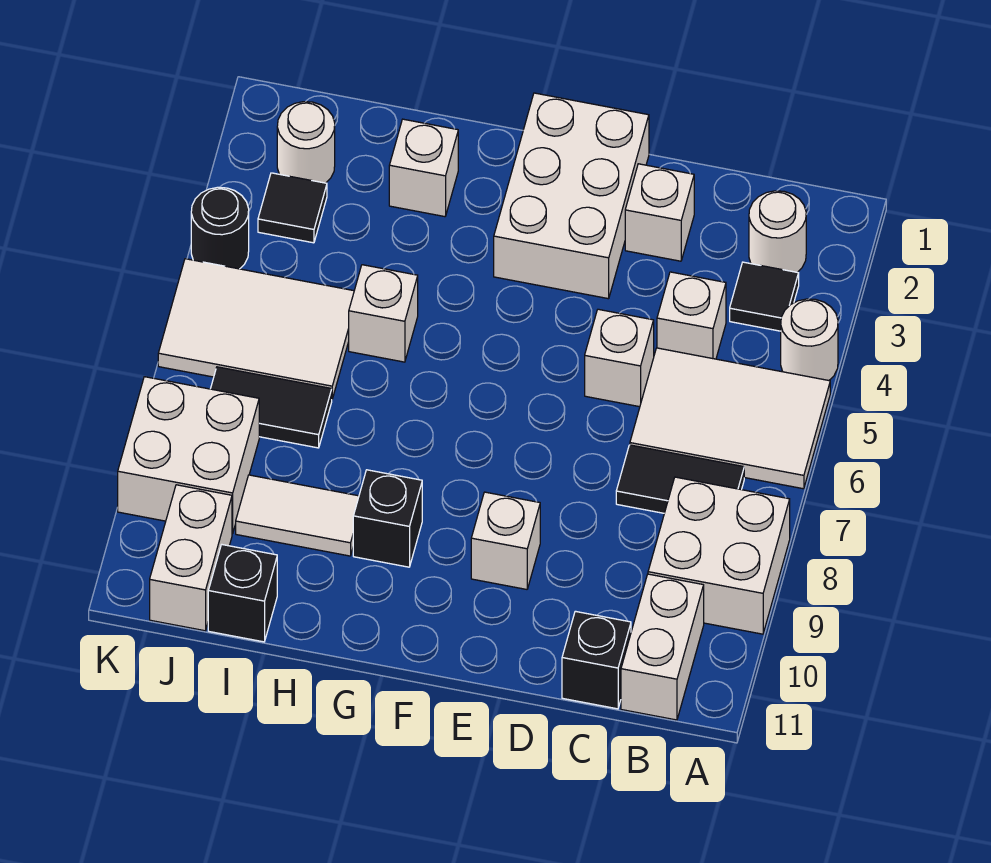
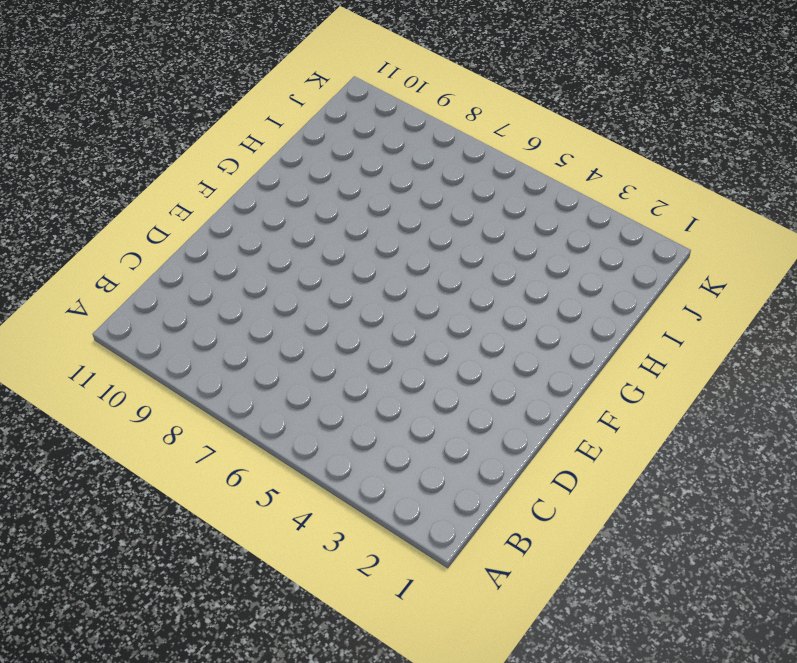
none -> white 1x1 round brick [781,299,838,380]
none -> white 2x3 tile [630,348,830,489]
none -> white 2x2 brick [648,477,790,634]

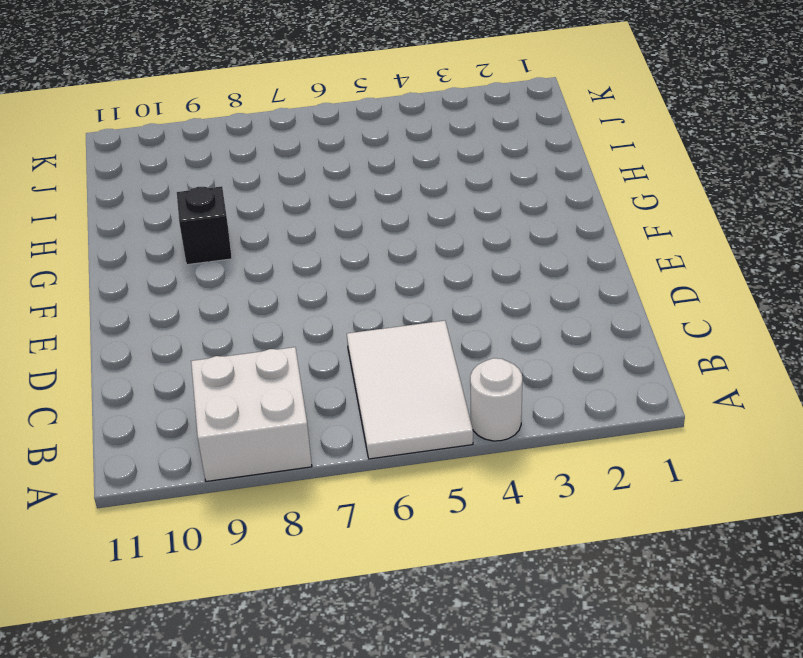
none -> white 1x1 round brick [749,191,806,272]
none -> black 1x1 tile [730,262,799,331]
none -> black 1x2 tile [616,445,744,513]

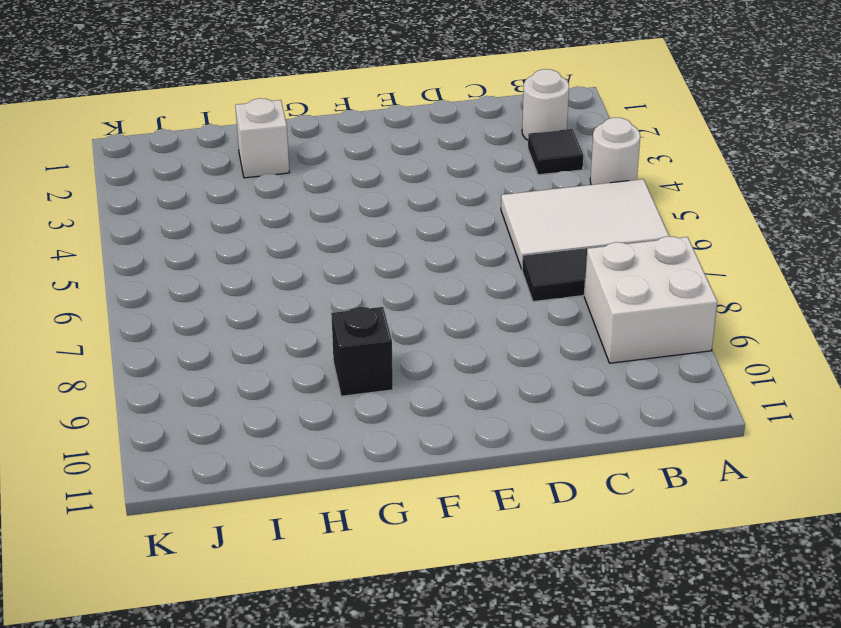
none -> white 1x2 brick [621,574,704,720]
none -> white 1x1 brick [657,272,726,359]
none -> black 1x1 brick [562,611,631,709]

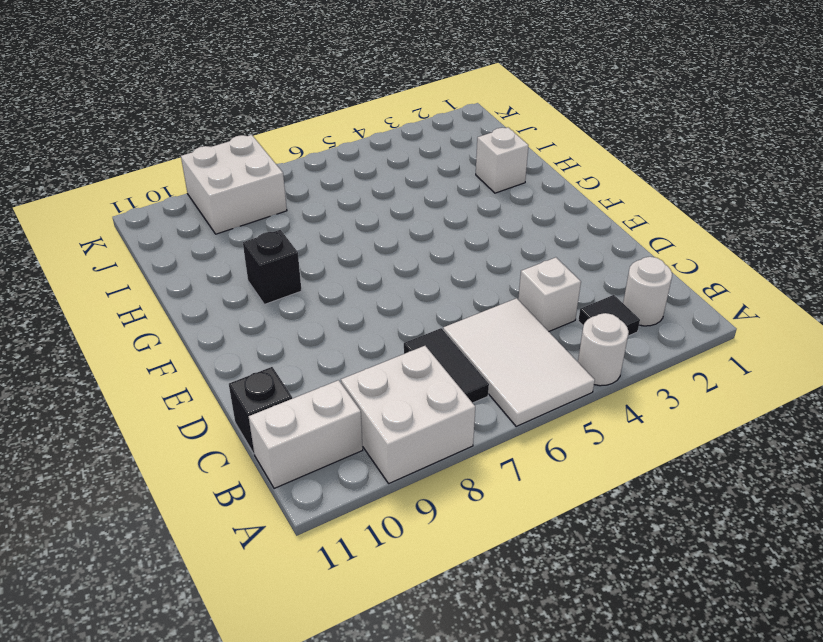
none -> white 1x1 brick [625,164,694,261]
none -> white 1x1 brick [585,309,654,407]
none -> white 2x3 brick [494,93,649,299]

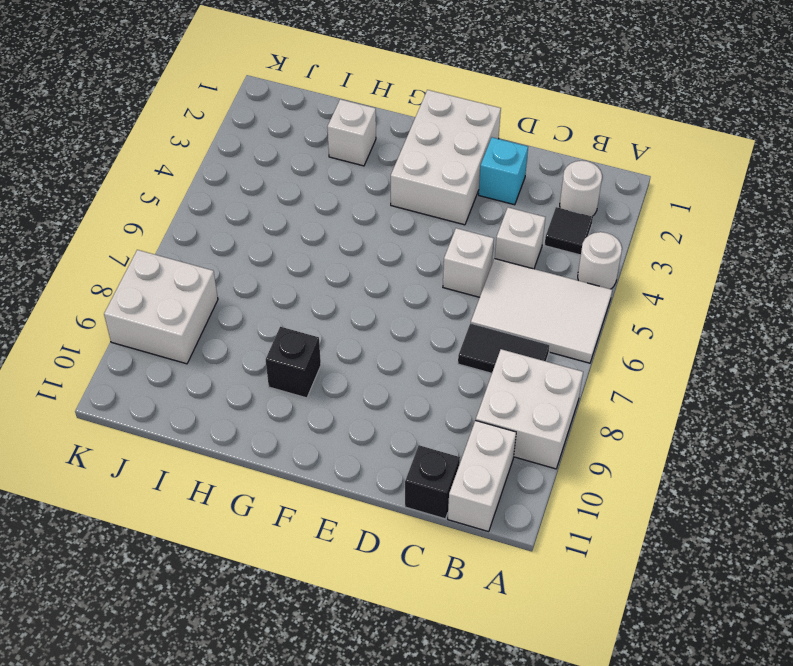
cyan 1x1 brick [479,137,528,205] -> white 1x1 brick [625,164,694,261]
none -> white 1x1 brick [471,492,540,589]
none -> white 1x1 brick [349,265,418,362]
none -> white 1x2 tile [236,475,359,556]

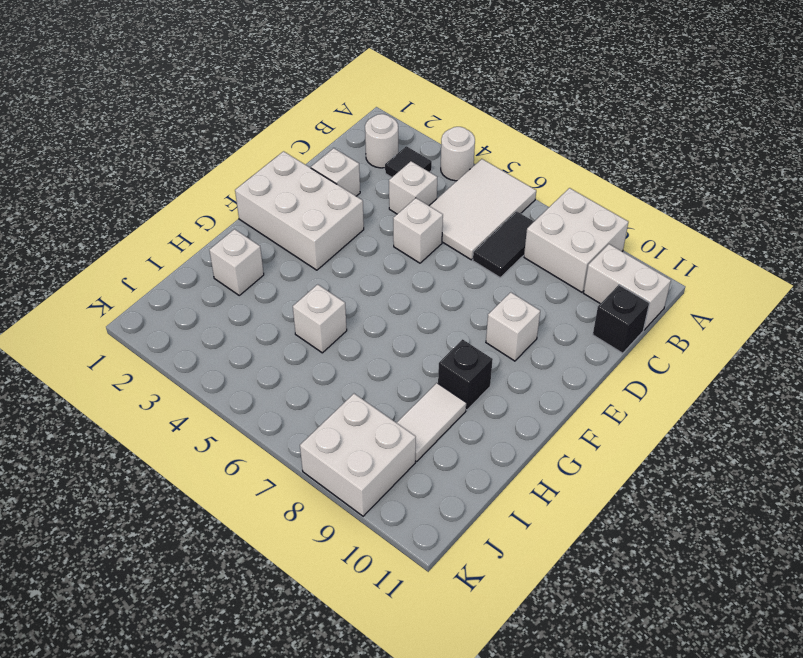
none -> white 2x3 tile [158,259,354,399]
none -> black 1x2 tile [211,367,332,448]
none -> black 1x1 brick [208,545,277,642]

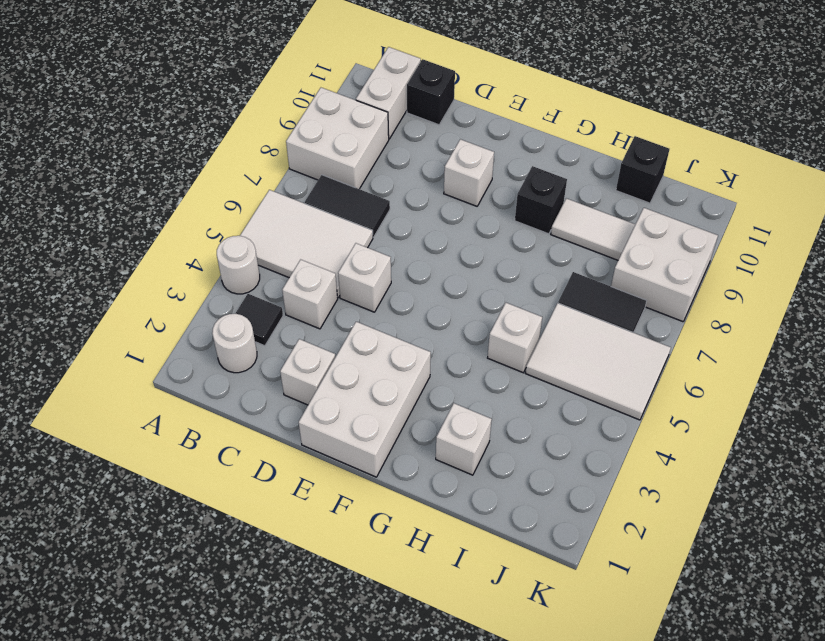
none -> white 1x1 round brick [277,102,335,183]
none -> black 1x1 tile [258,173,327,243]
none -> white 1x2 brick [150,485,232,631]

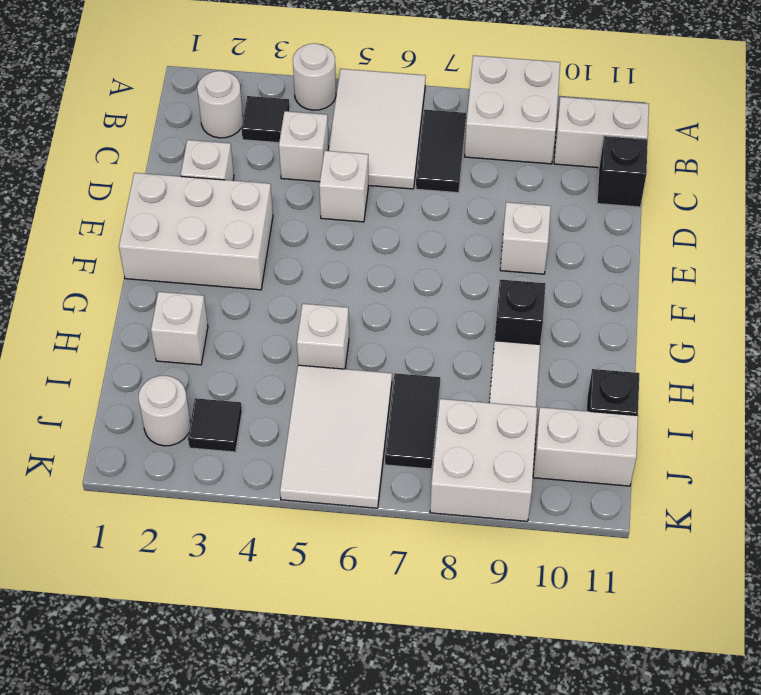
none -> black 1x1 round brick [191,187,249,269]

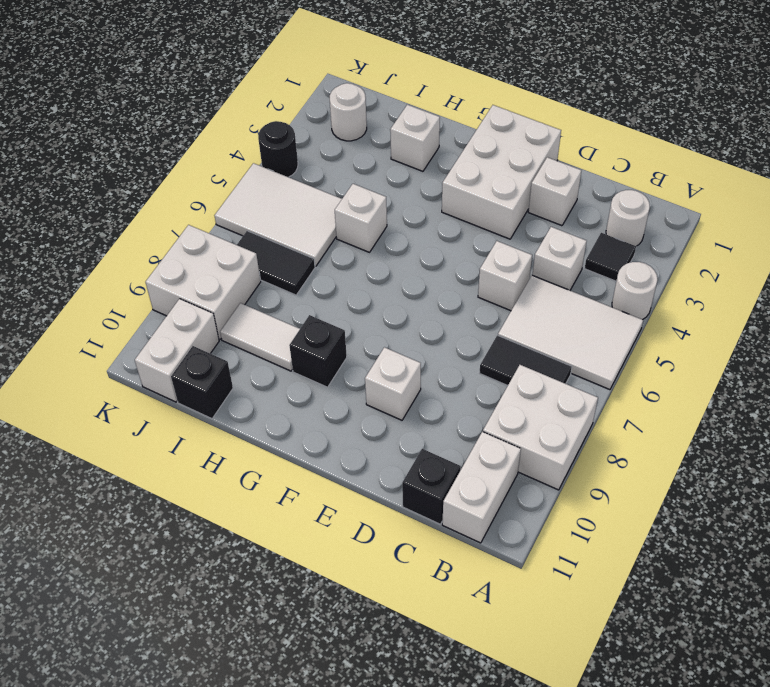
none -> black 1x1 tile [258,173,327,243]

